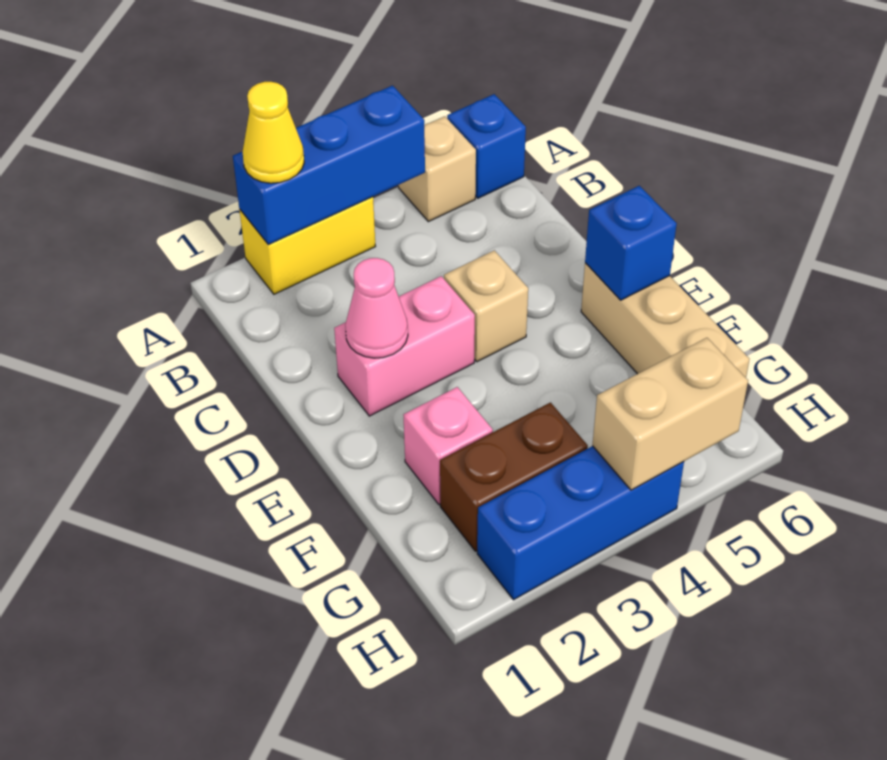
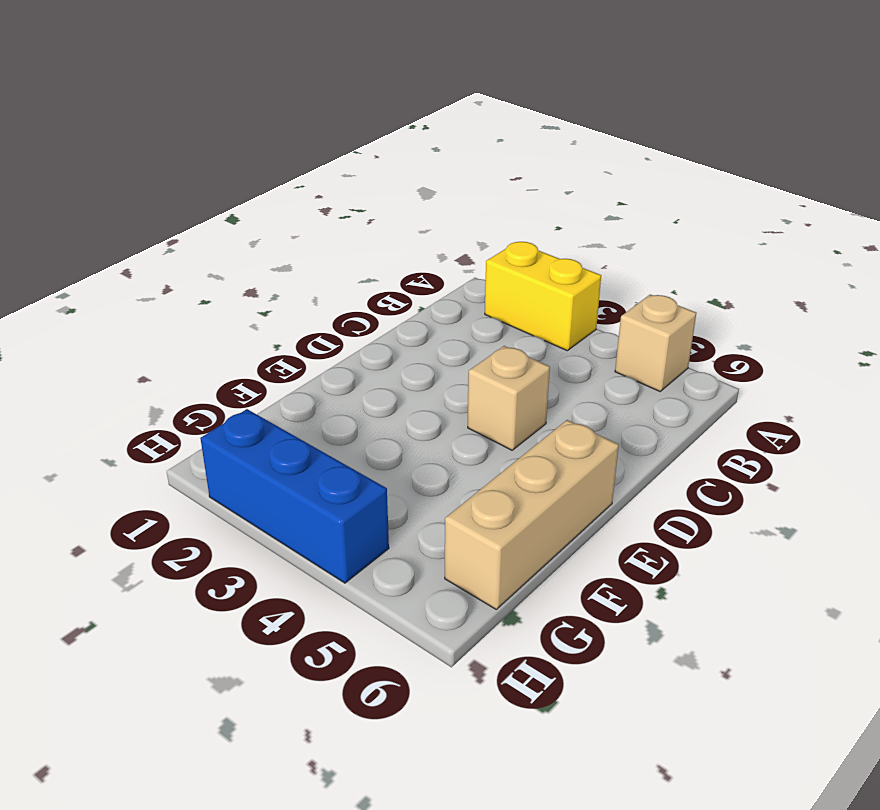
none -> blue 1x1 brick [447,94,526,198]
none -> pink 1x2 brick [334,276,475,416]
none -> pink 1x1 brick [404,387,493,504]

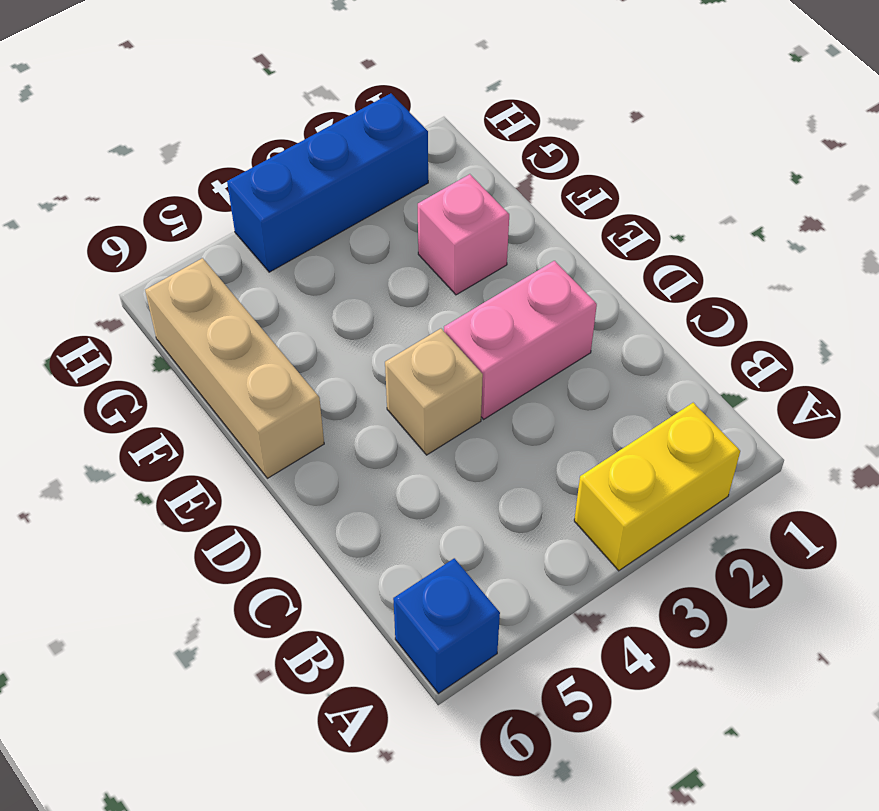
none -> tan 1x1 brick [399,116,476,222]
none -> brown 1x2 brick [440,403,588,551]
none -> blue 1x3 brick [233,86,425,245]

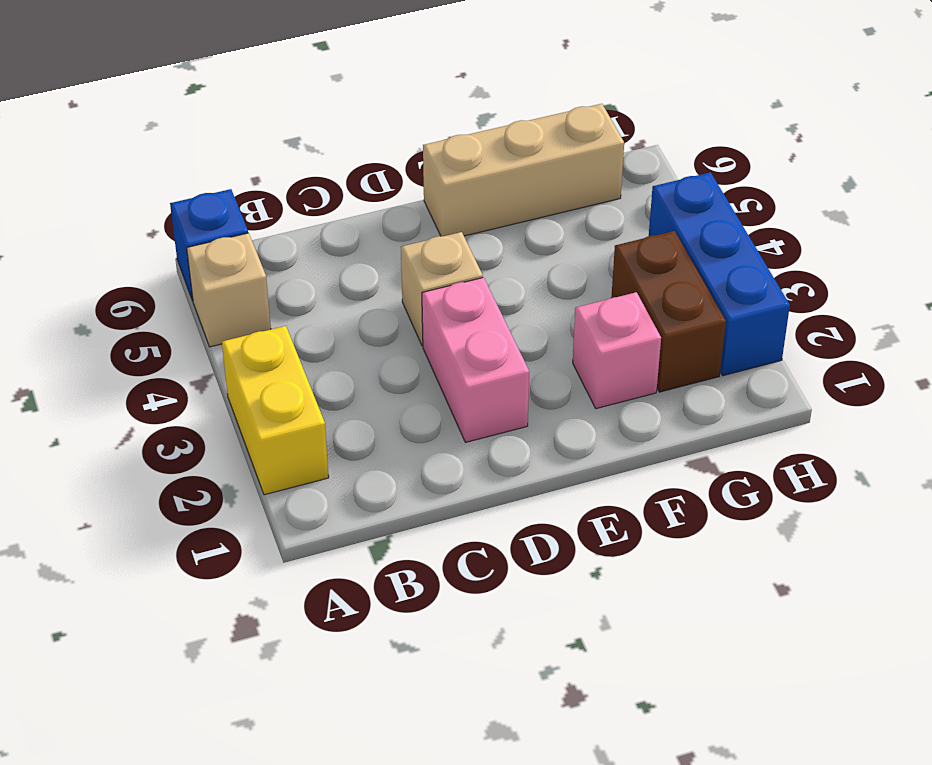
none -> blue 1x3 brick [233,86,425,245]
none -> pink 1x1 cone [345,258,408,358]
none -> blue 1x1 brick [585,186,677,300]

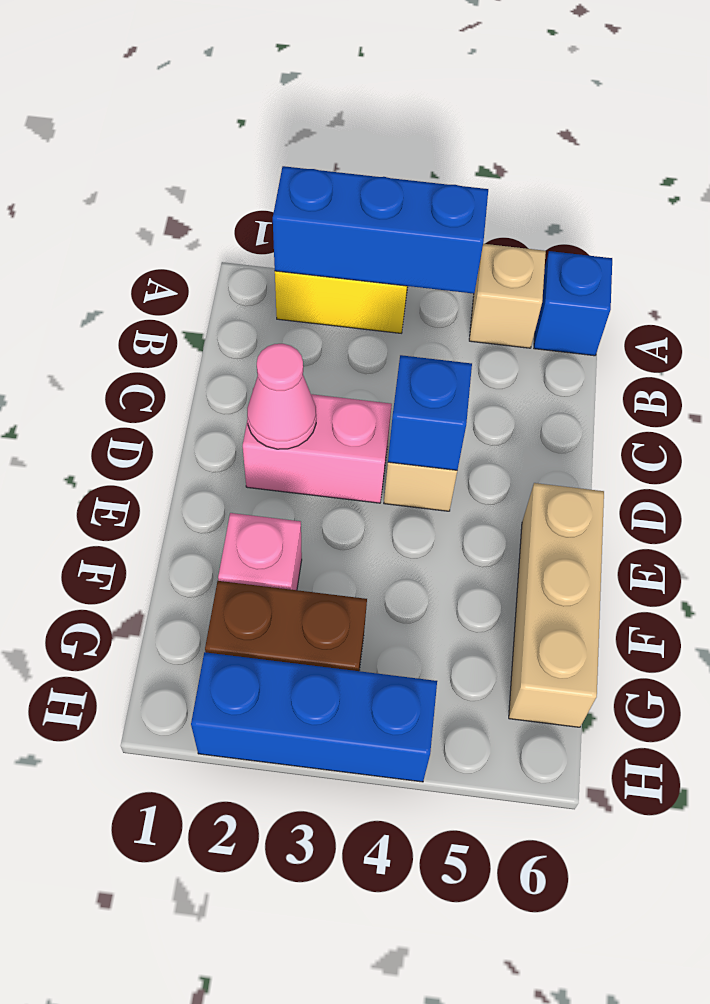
blue 1x1 brick [388,355,472,470] -> blue 1x1 brick moved to [585,186,677,300]
none -> tan 1x2 brick [592,338,748,490]
none -> yellow 1x1 cone [243,82,304,183]

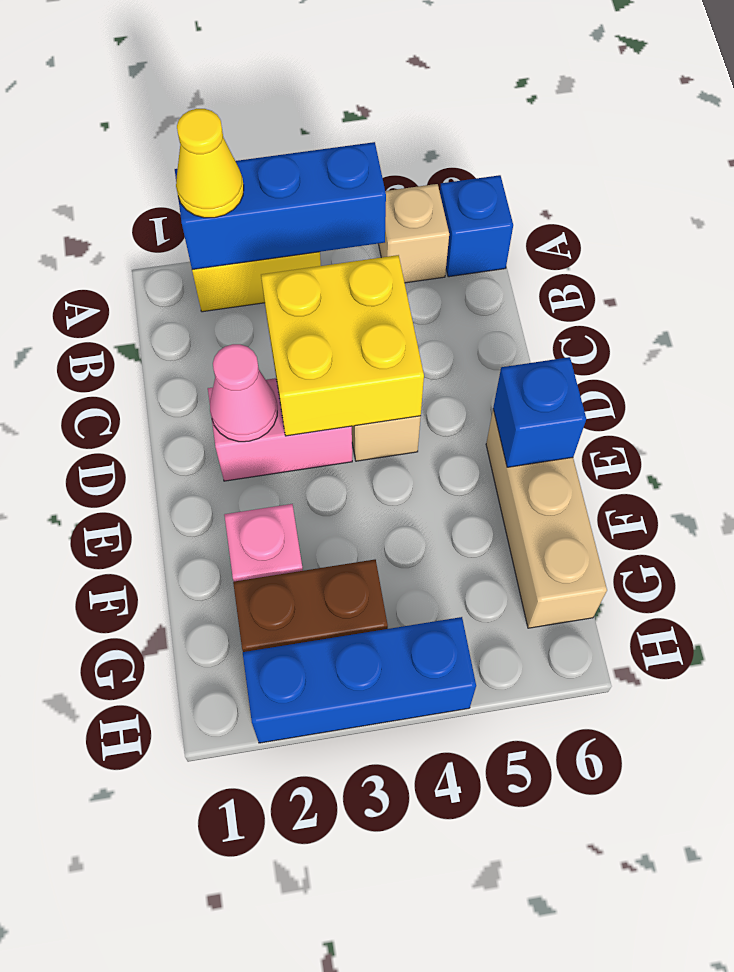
yellow 2x2 brick [261,255,424,436] -> none
none -> tan 1x2 brick [592,338,748,490]

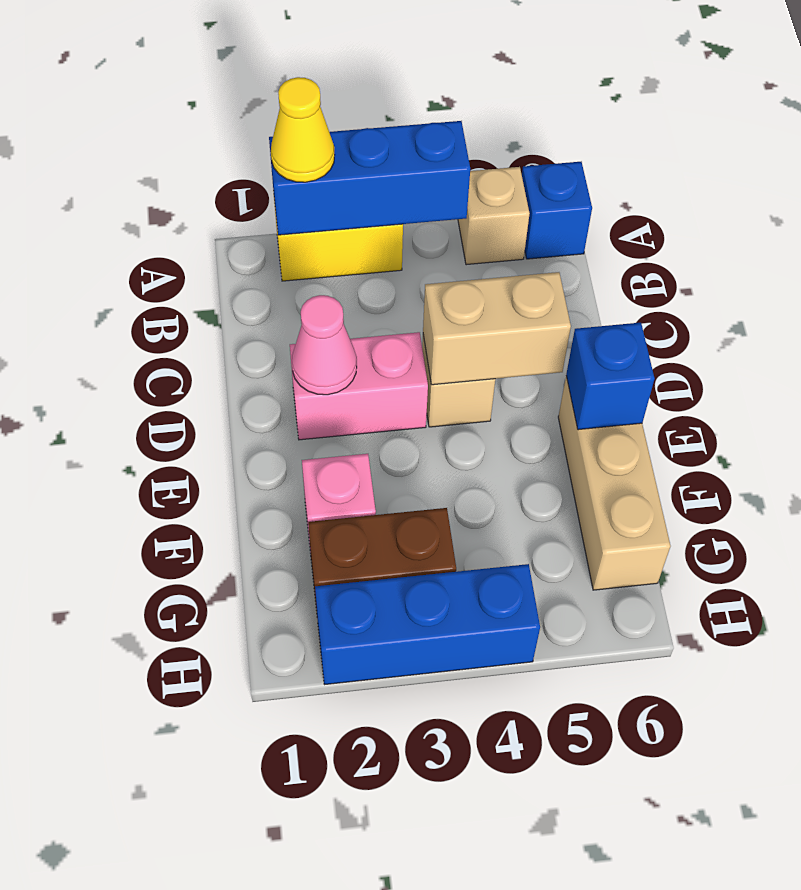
tan 1x2 brick [423,272,571,385] -> tan 1x2 brick moved to [592,338,748,490]

